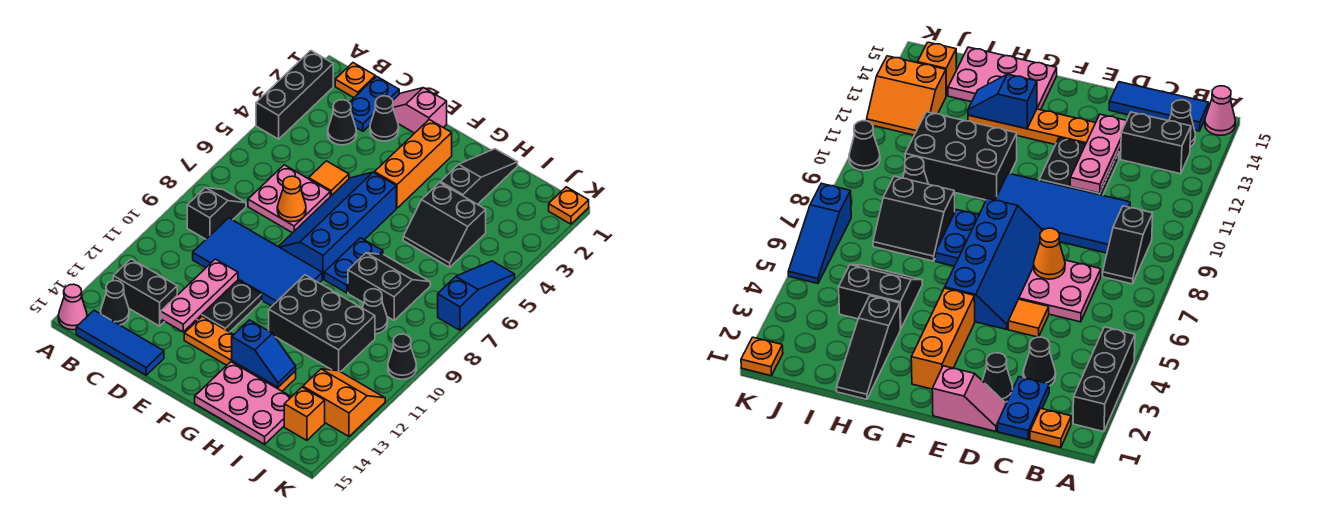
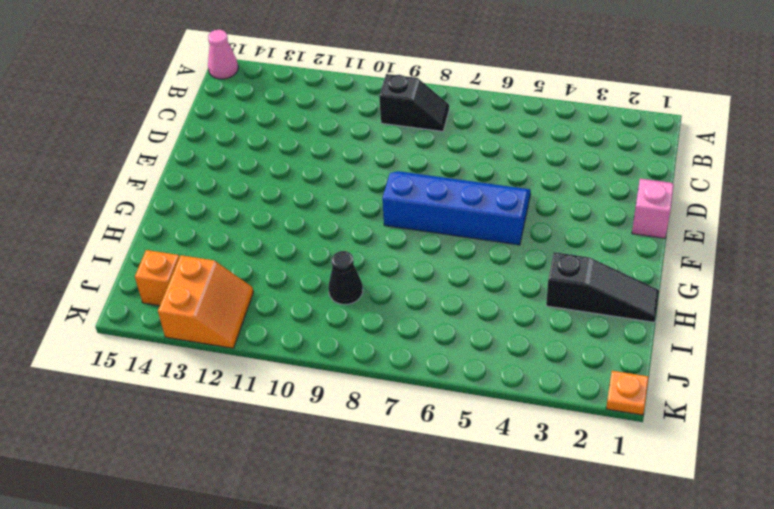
none -> black 1x3 brick [256,51,333,139]
none -> orange 1x1 plate [335,63,375,98]
none -> black 1x2 brick [113,259,177,326]
none -> black 1x1 cone [101,281,129,325]

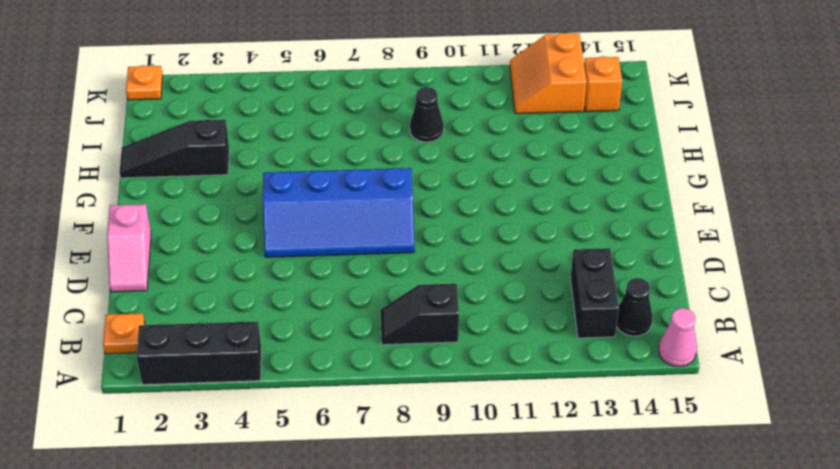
none -> blue 1x3 tile [76,310,164,375]
none -> blue 1x2 plate [349,76,399,131]
none -> black 1x1 cone [328,100,356,145]
none -> pink 2x2 plate [248,165,330,233]

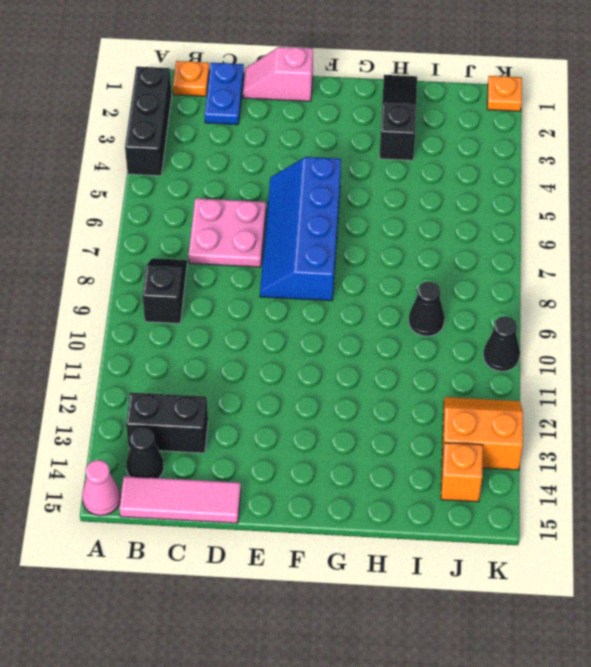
pink 1x3 tile [119,476,241,523] -> blue 1x3 tile [76,310,164,375]
none -> black 1x1 cone [328,100,356,145]
none -> blue 2x4 tile [193,218,322,306]
none -> black 1x1 cone [370,96,399,141]
none -> orange 1x1 tile [309,161,349,197]

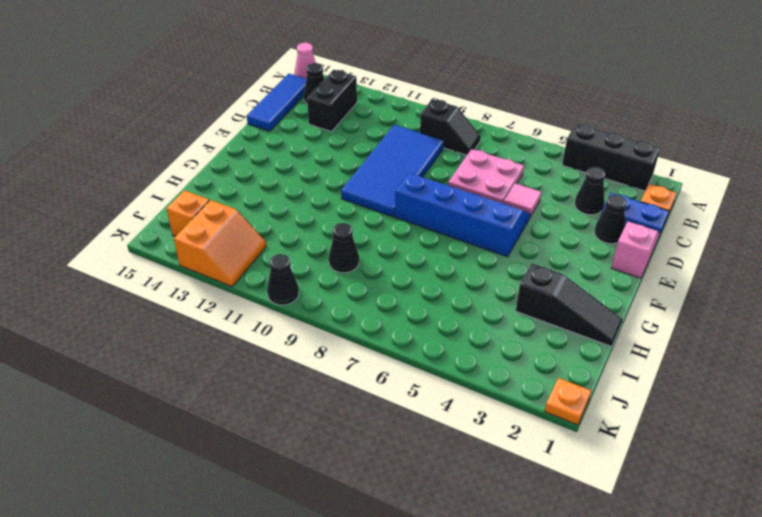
pink 1x1 tile [504,183,541,217] -> orange 1x1 tile [309,161,349,197]
none -> black 2x2 plate [197,280,262,332]
none -> orange 1x4 plate [184,316,296,391]
none -> orange 1x3 brick [375,120,452,208]
none -> blue 1x2 plate [324,238,383,293]

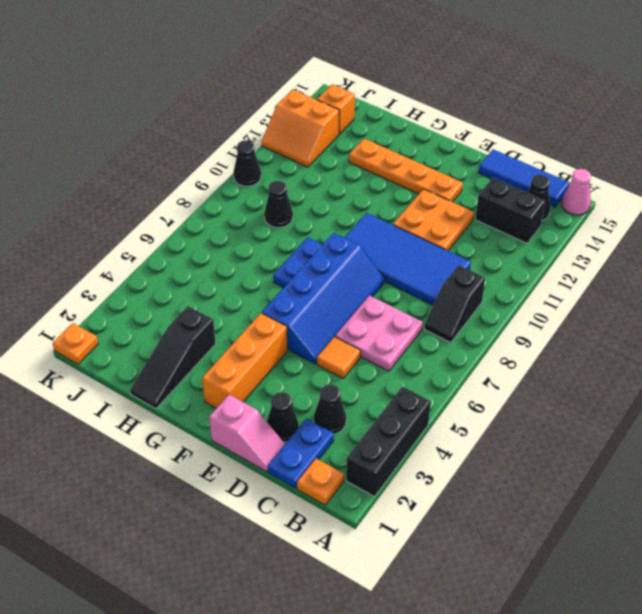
orange 2x2 plate [393,189,474,251] -> black 2x2 plate [197,280,262,332]
none -> black 2x3 brick [269,275,375,372]
none -> pink 2x3 plate [195,362,291,444]
none -> black 2x2 slope [403,183,486,267]
none -> black 2x2 slope [348,253,430,320]

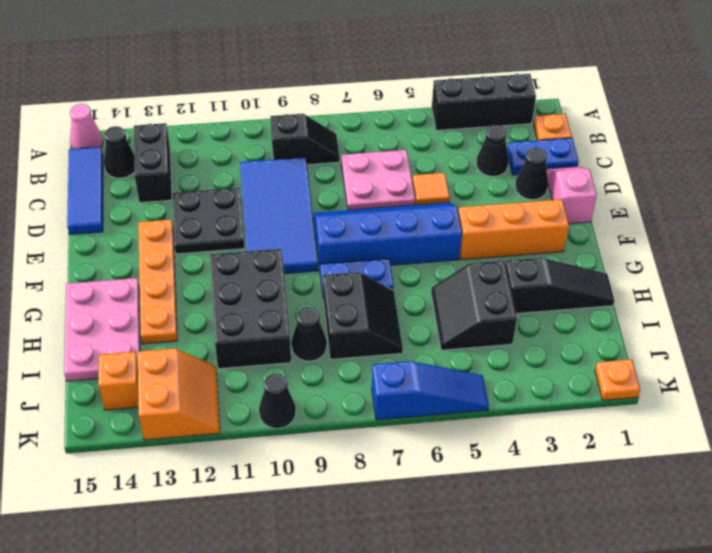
none -> orange 1x1 cone [277,176,306,222]
none -> pink 1x3 plate [161,259,238,332]
none -> blue 1x2 slope [232,320,296,387]

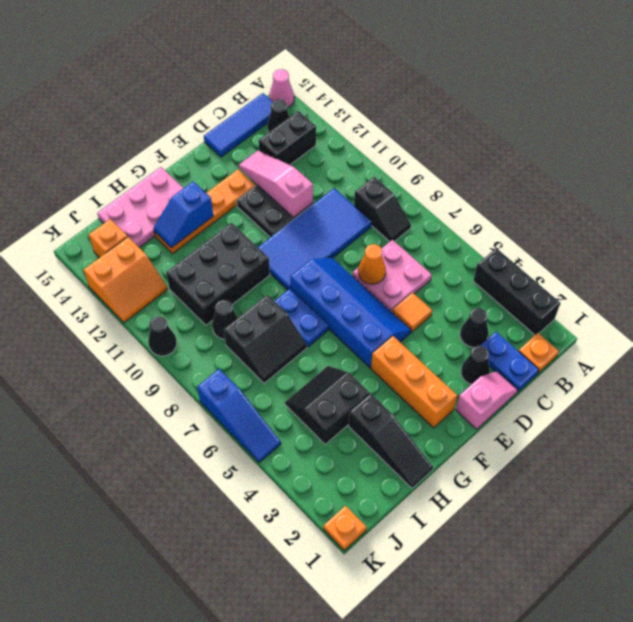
pink 1x3 slope [239,150,313,218] -> pink 1x3 plate [161,259,238,332]

